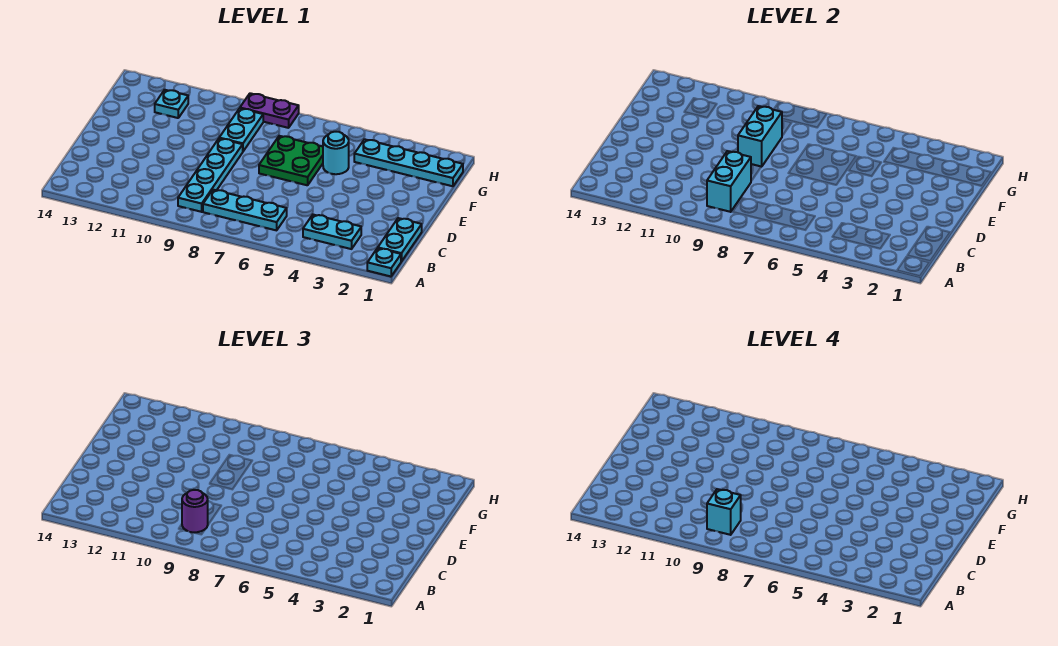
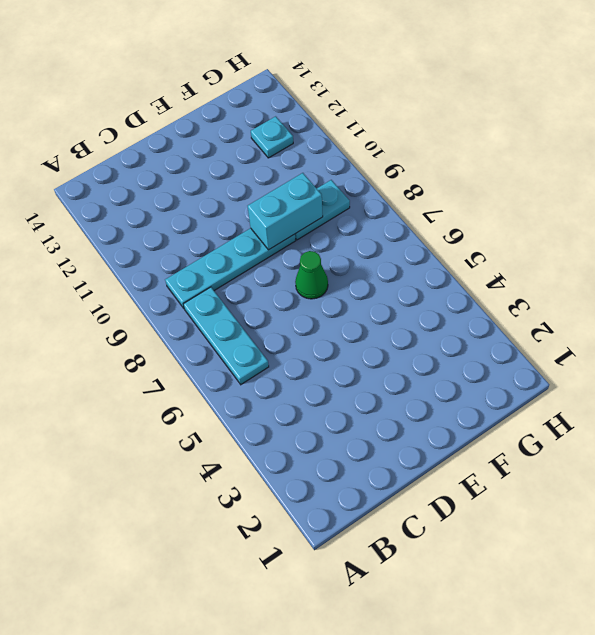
green 1x1 cone [295,251,328,299] -> green 2x2 plate [259,136,323,185]
none -> cyan 1x1 plate [367,248,401,276]
none -> cyan 1x2 plate [378,218,422,262]
none -> cyan 1x2 plate [303,215,361,249]

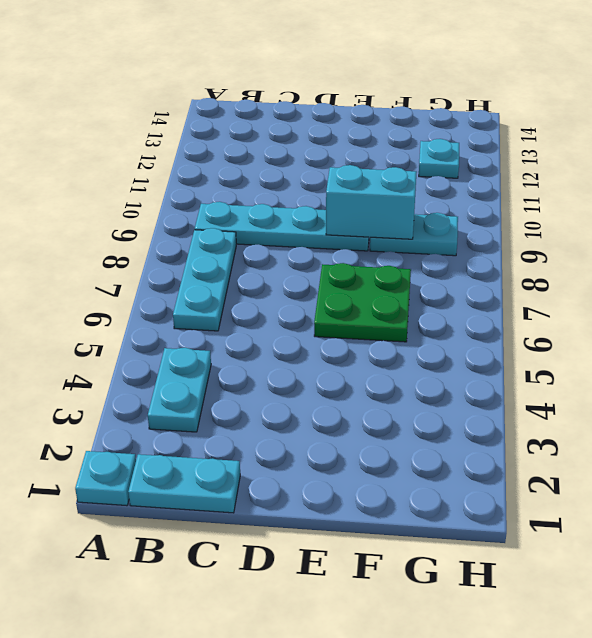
none -> cyan 1x1 round brick [323,132,349,174]
none -> cyan 1x4 plate [354,139,463,186]
none -> purple 1x2 plate [240,93,299,128]

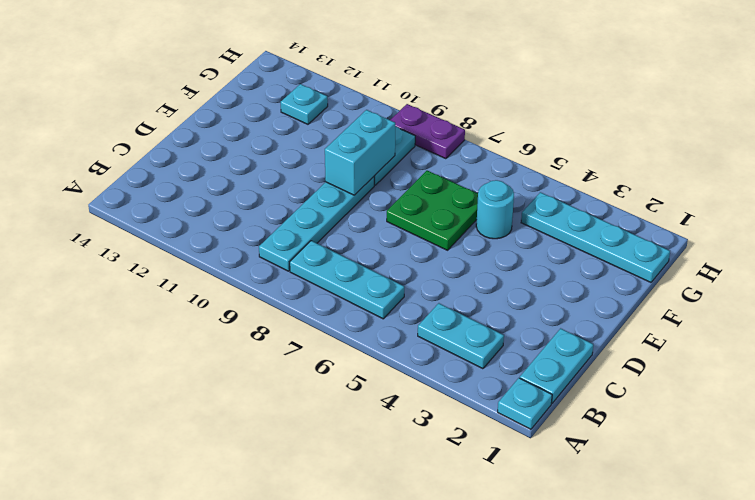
none -> cyan 1x2 brick [707,151,751,212]
none -> purple 1x1 round brick [182,490,208,532]
none -> cyan 1x1 brick [707,489,741,535]

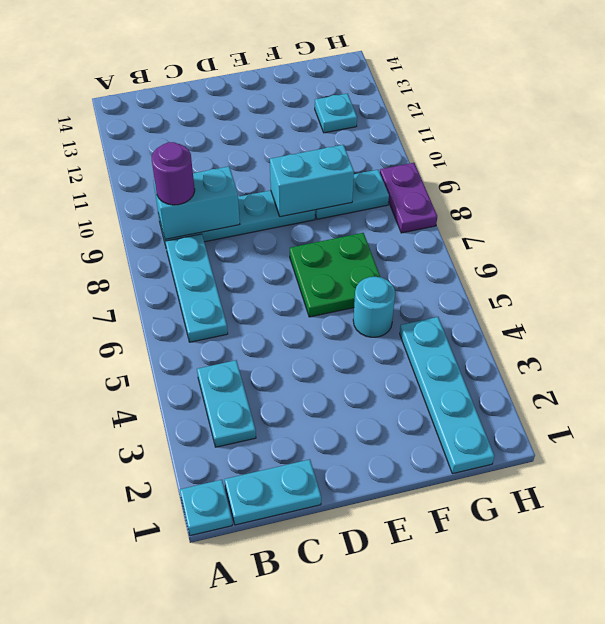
none -> cyan 1x1 brick [707,489,741,535]

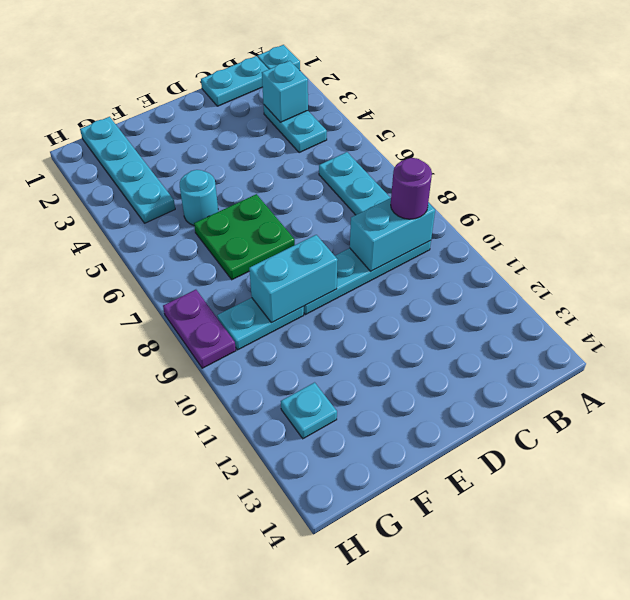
cyan 1x1 brick [262,61,308,122] -> cyan 1x1 brick moved to [707,489,741,535]

